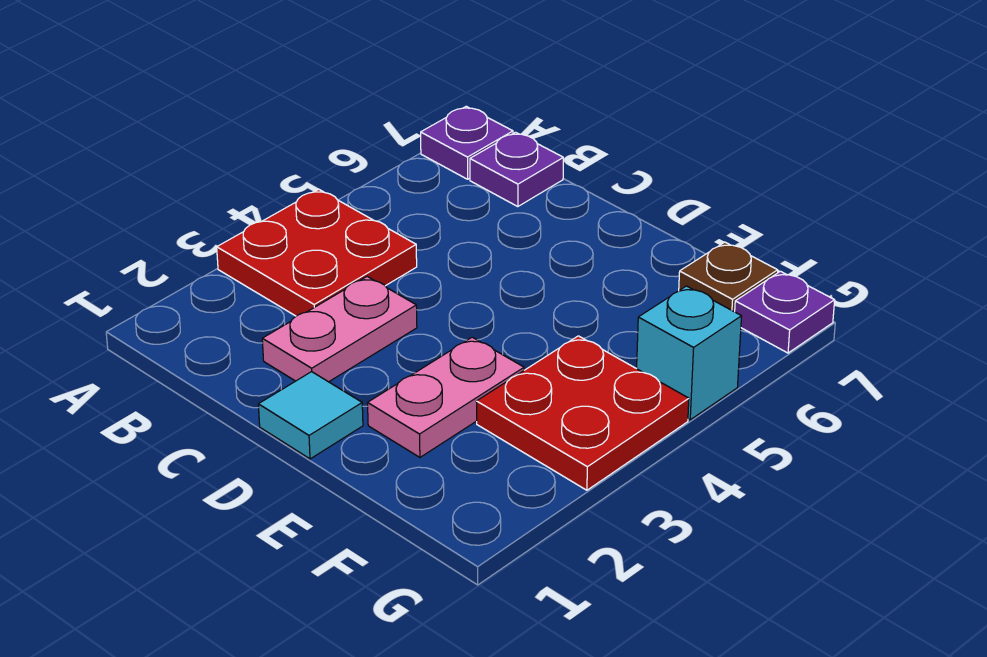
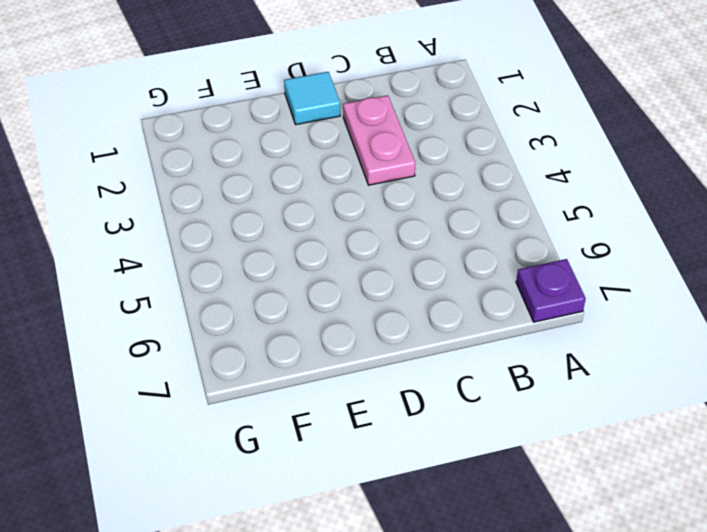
none -> red 2x2 plate [217,189,417,316]
none -> purple 1x1 plate [470,132,563,207]

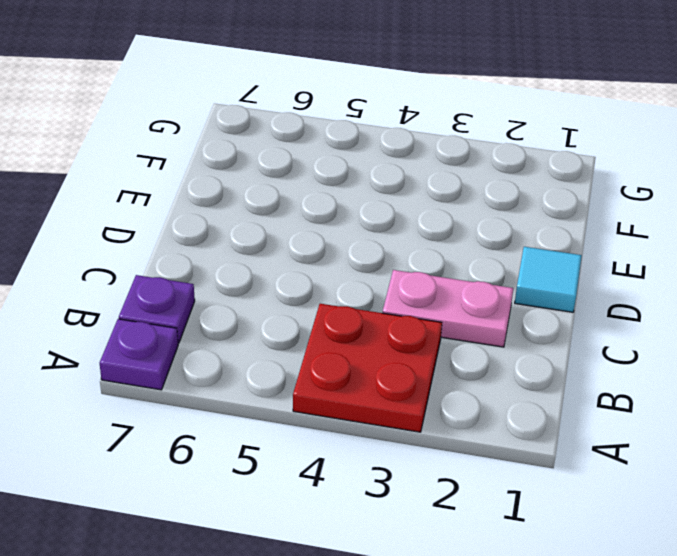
none -> pink 1x2 plate [368,337,524,457]
none -> red 2x2 plate [476,336,689,490]

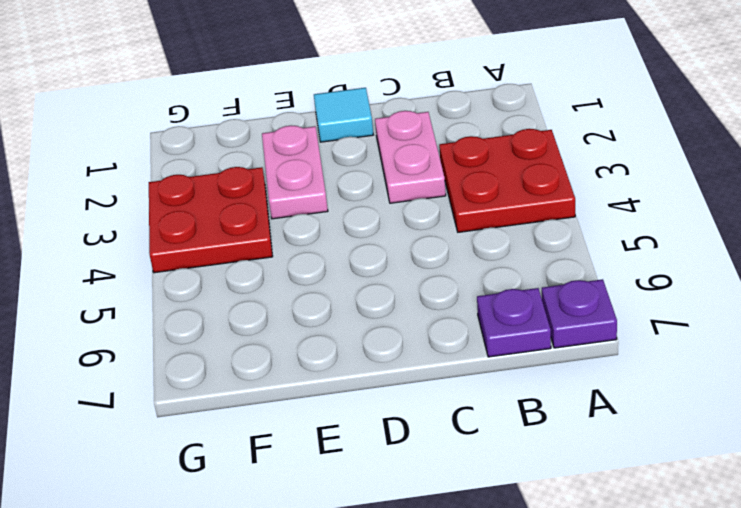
none -> brown 1x1 plate [679,242,778,312]
none -> cyan 1x1 brick [637,286,742,420]

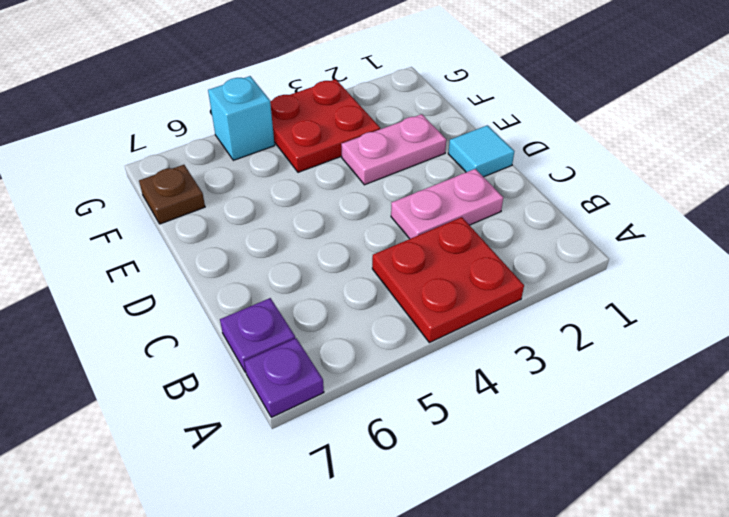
none -> purple 1x1 plate [735,271,835,353]

